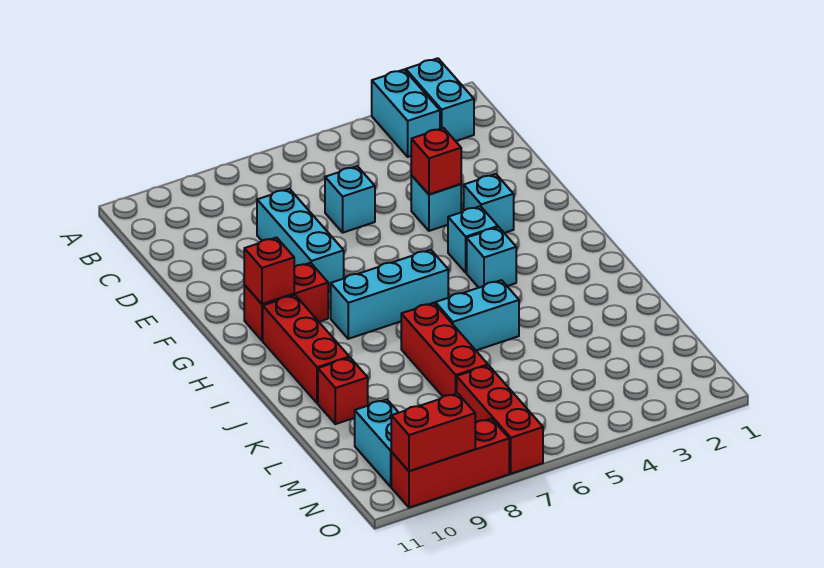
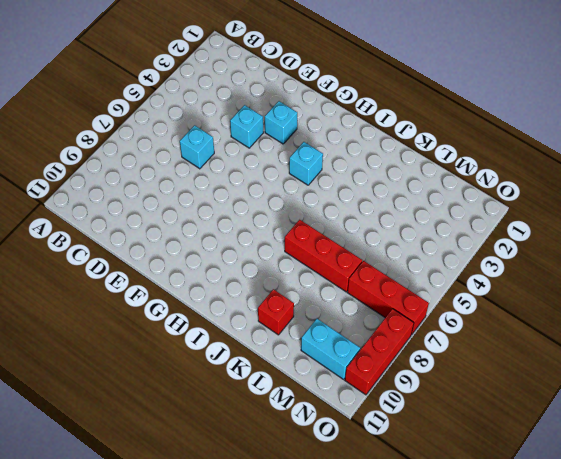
none -> cyan 1x2 brick [406,58,474,141]
none -> cyan 1x2 brick [372,70,440,157]
none -> cyan 1x3 brick [257,189,344,292]

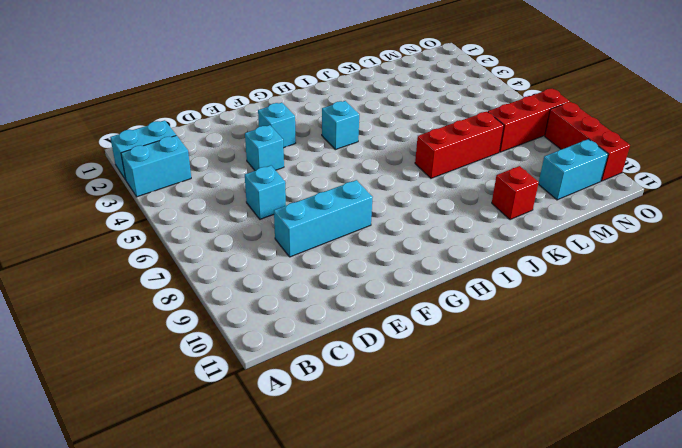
none -> cyan 1x1 brick [448,206,498,273]
none -> red 1x2 brick [244,263,328,341]
none -> cyan 1x3 brick [331,250,448,339]

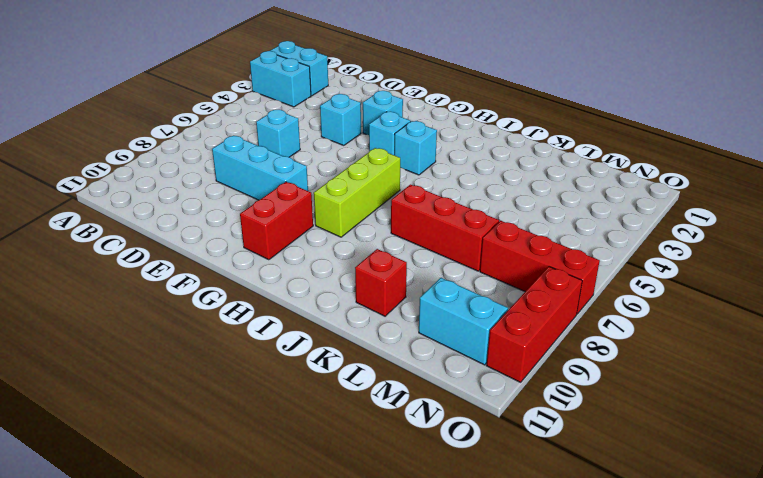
lime 1x3 brick [314,148,400,237] -> cyan 1x3 brick [331,250,448,339]
none -> red 1x3 brick [263,295,349,403]
none -> cyan 1x2 brick [435,280,519,350]
none -> red 1x1 brick [411,128,461,194]

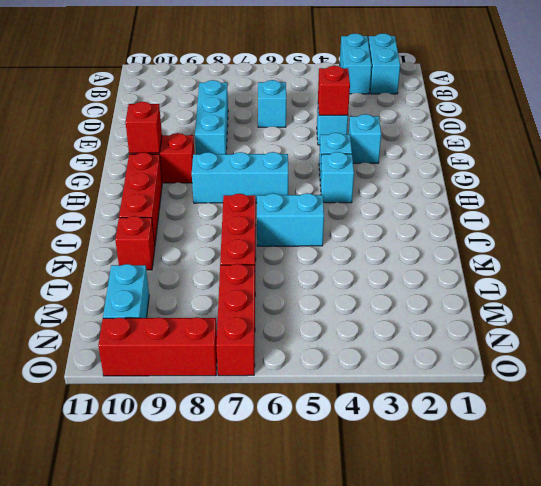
none -> red 1x2 brick [391,393,475,471]

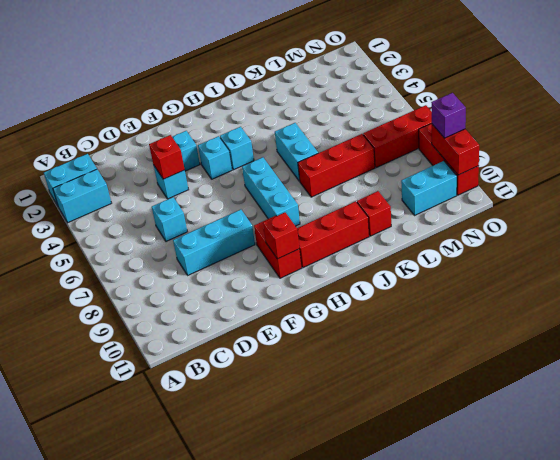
purple 1x1 brick [431,93,466,138] -> none

